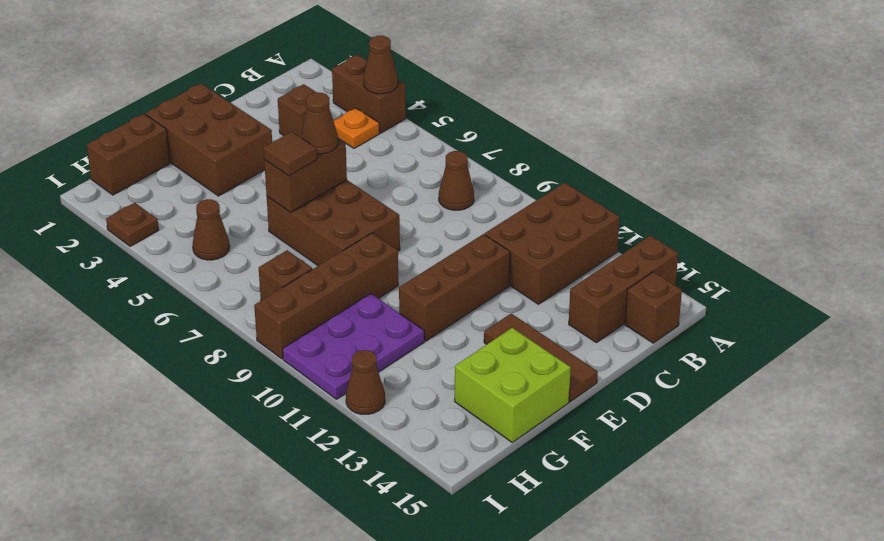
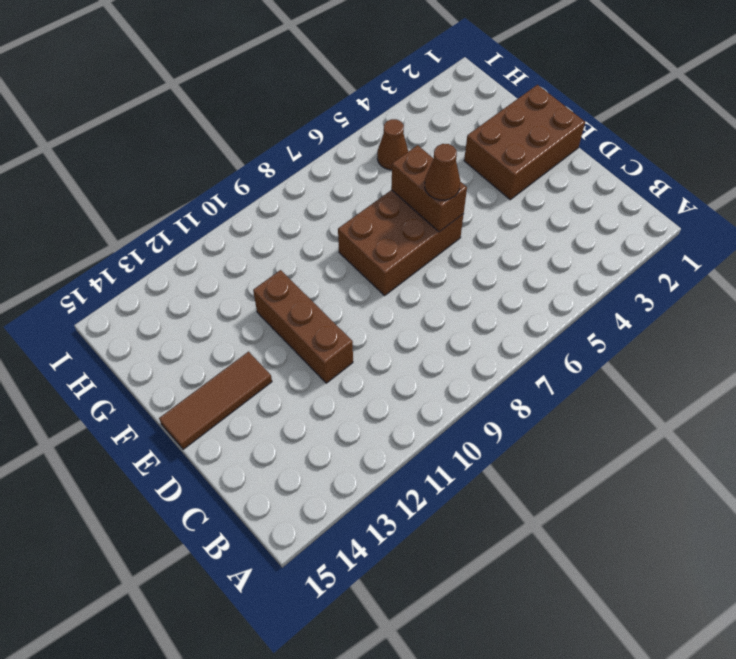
none -> brown 1x2 brick [332,55,406,133]
none -> brown 2x3 brick [485,183,620,304]
none -> brown 1x3 brick [569,236,678,343]

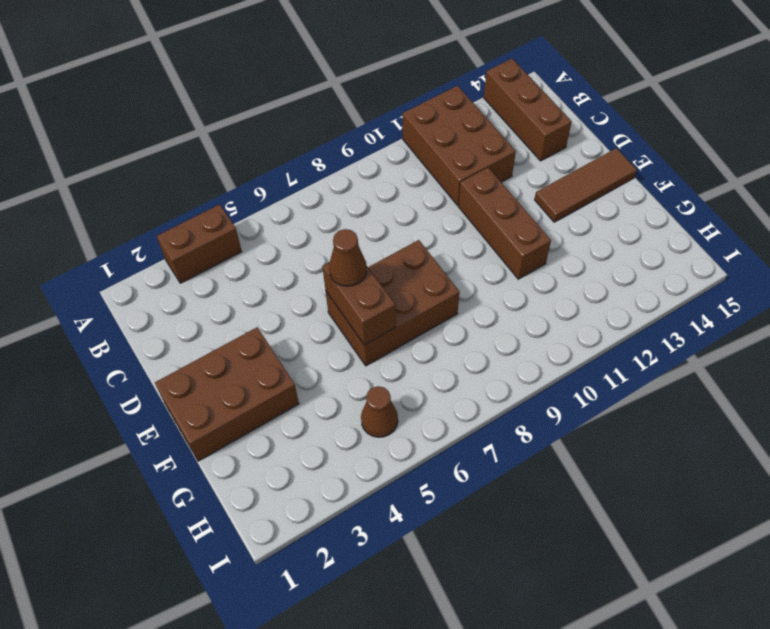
none -> orange 1x1 plate [333,108,379,148]
none -> brown 1x1 cone [439,151,474,210]
none -> brown 1x1 brick [625,272,682,343]

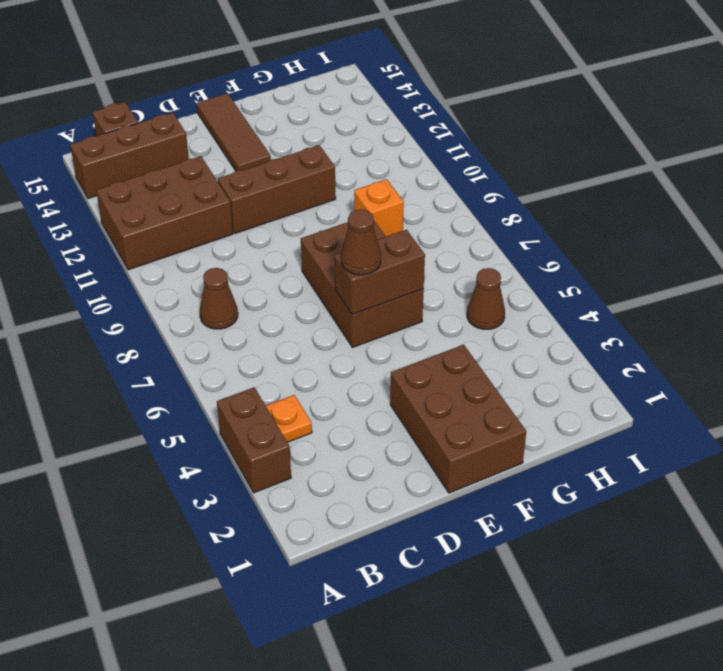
orange 1x1 brick [354,179,404,237] -> brown 1x4 brick [254,233,398,359]
none -> brown 1x1 brick [278,84,315,137]
none -> lime 2x2 brick [455,328,571,442]
none -> brown 1x2 brick [87,114,170,195]

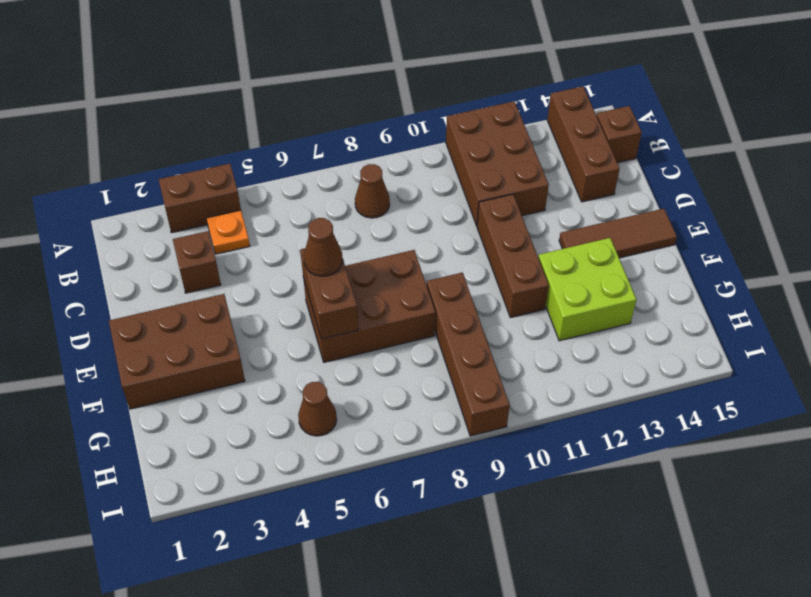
lime 2x2 brick [538,238,636,341] -> lime 2x2 brick moved to [455,328,571,442]
none -> brown 1x2 brick [87,114,170,195]
none -> purple 2x3 plate [283,293,424,399]
none -> brown 1x1 brick [259,250,312,300]

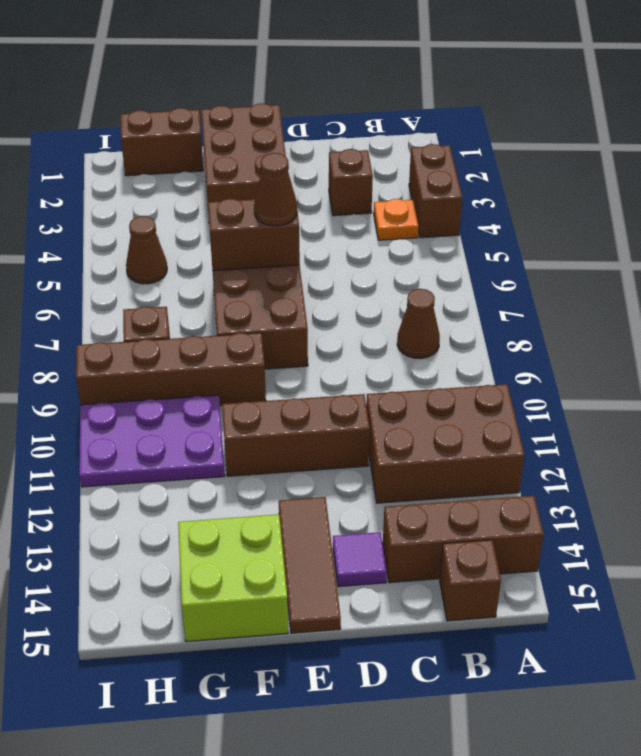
purple 1x1 tile [333,532,387,587] -> none
none -> brown 1x1 plate [106,203,159,246]
none -> brown 1x1 cone [346,350,385,414]
none -> brown 1x1 cone [363,36,398,94]

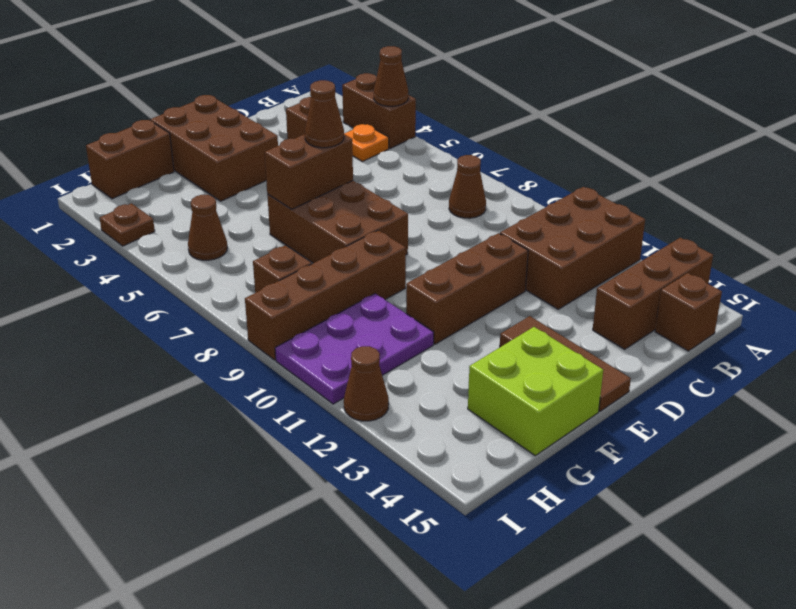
none -> brown 1x1 tile [264,132,317,176]

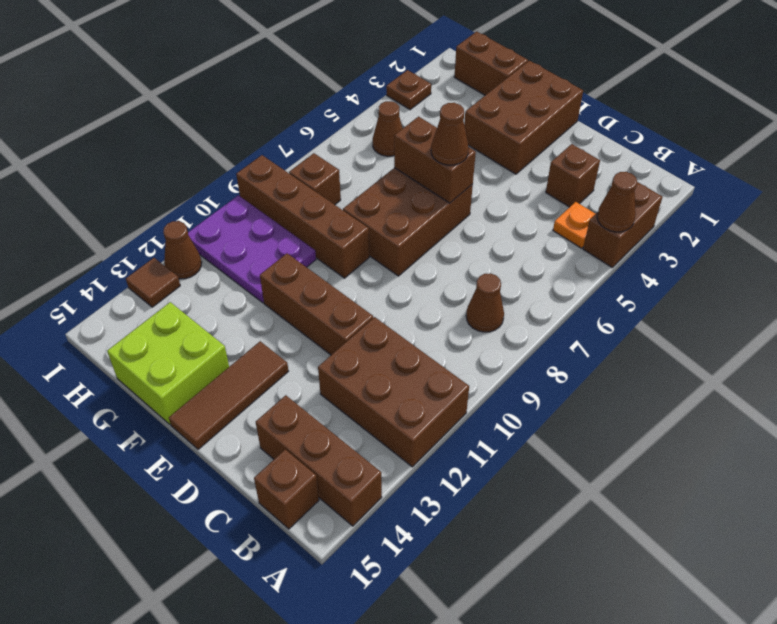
brown 1x1 tile [126,258,180,307] -> brown 1x1 tile moved to [264,132,317,176]

